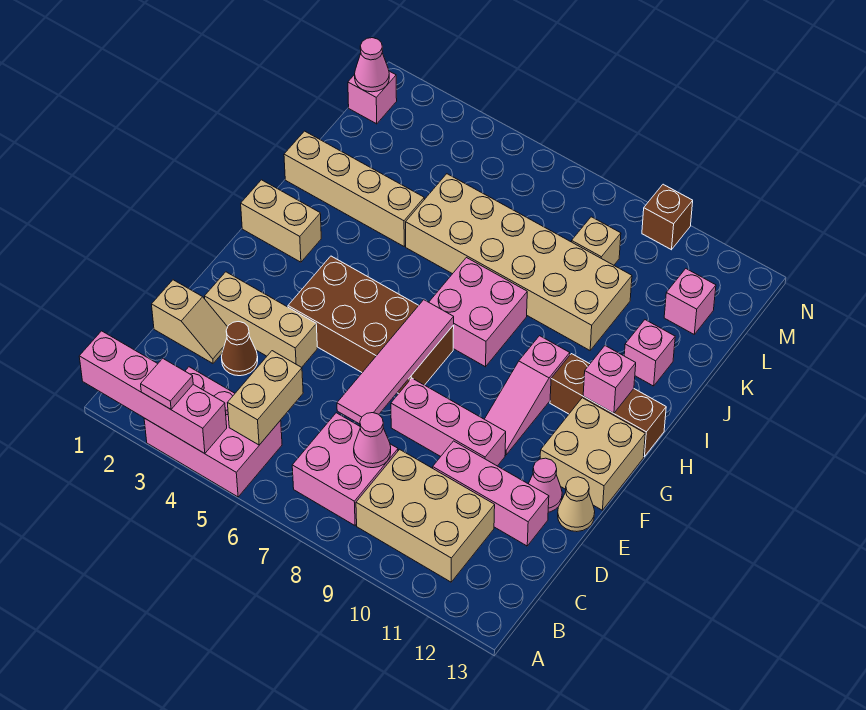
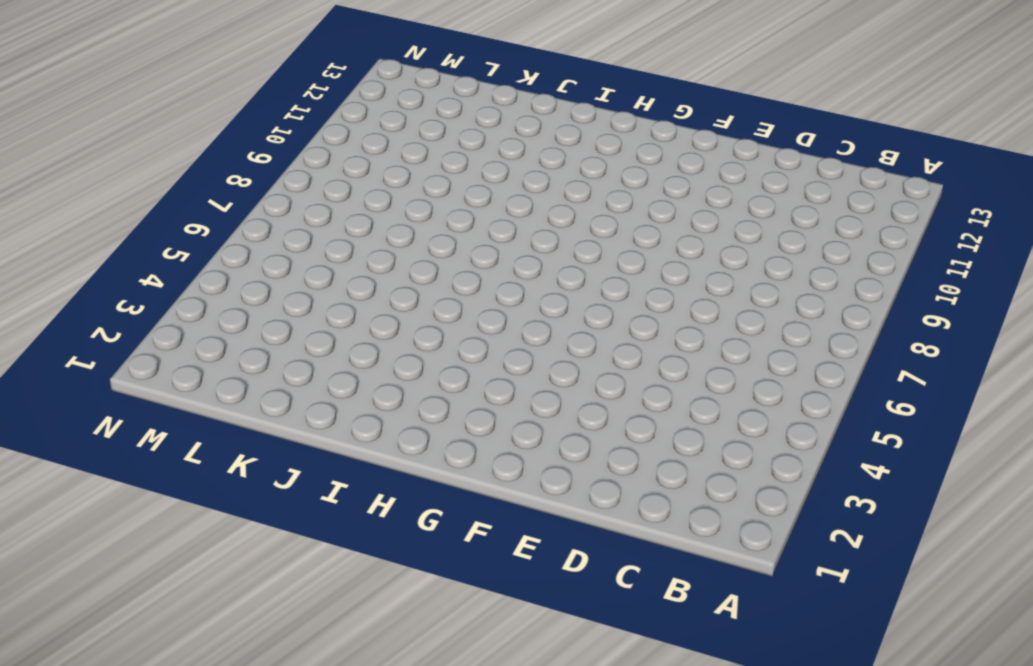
none -> pink 2x3 brick [144,367,282,497]
none -> pink 2x2 brick [292,413,398,525]
none -> tan 2x3 brick [356,449,495,582]
none -> tan 1x2 slope [152,280,228,363]

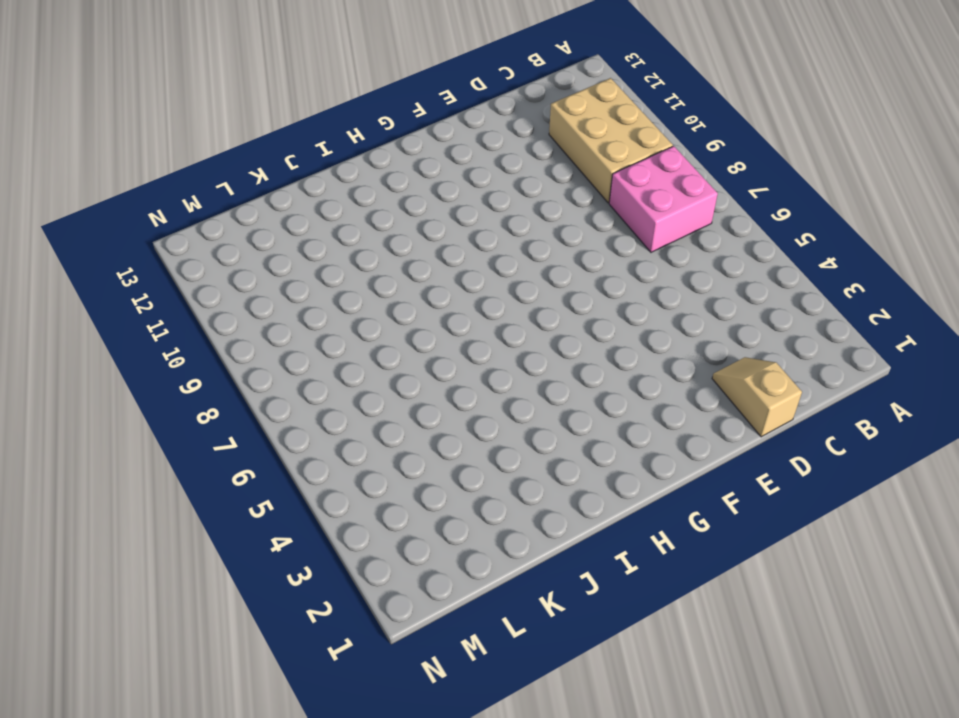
none -> pink 2x3 brick [144,367,282,497]
none -> brown 1x1 cone [222,322,258,376]
none -> pink 1x3 brick [433,441,549,546]
none -> tan 1x3 brick [205,272,317,367]

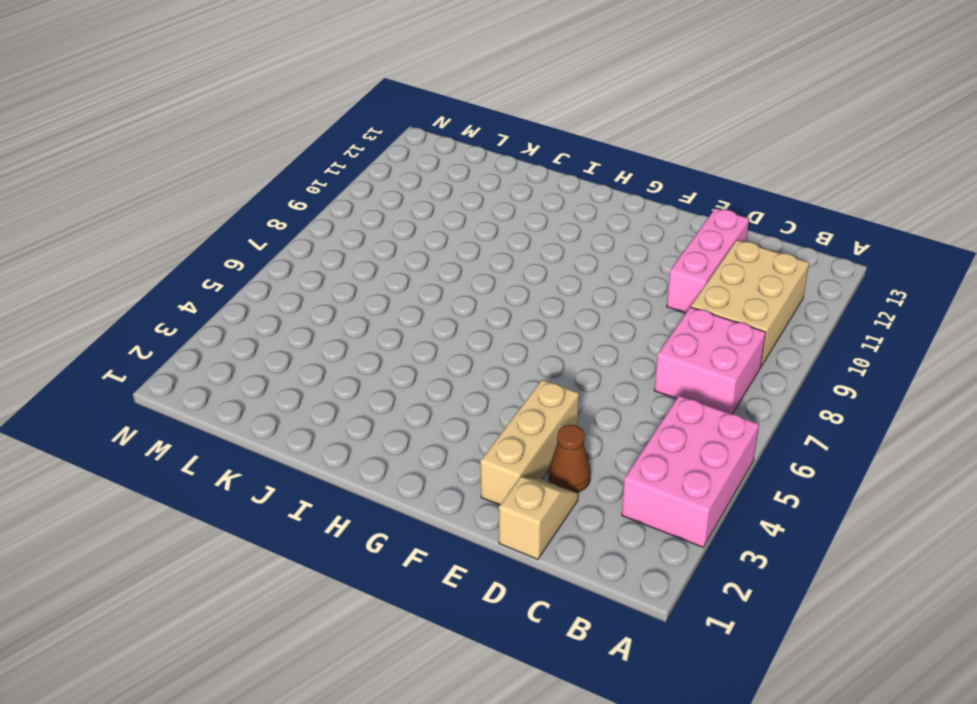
none -> pink 1x3 brick [391,378,506,466]
none -> pink 1x1 cone [529,458,562,512]
none -> tan 1x1 cone [558,477,595,532]
none -> brown 2x4 brick [288,256,454,394]

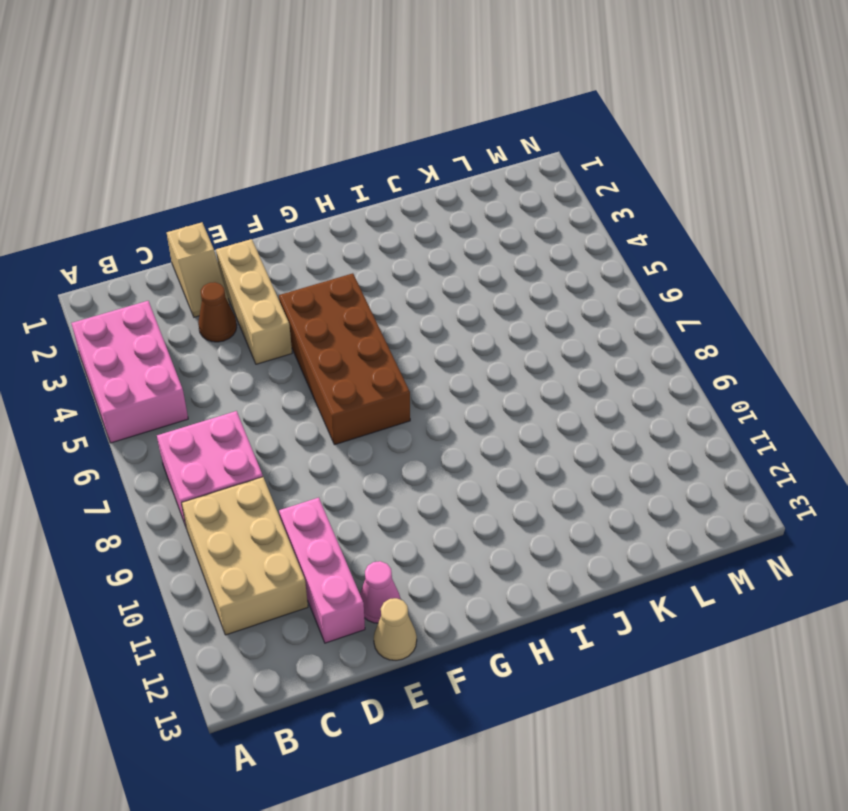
none -> pink 1x3 brick [391,378,506,466]
none -> pink 1x3 slope [485,336,570,455]
none -> tan 2x2 brick [540,398,645,510]
none -> tan 1x2 brick [241,180,321,262]

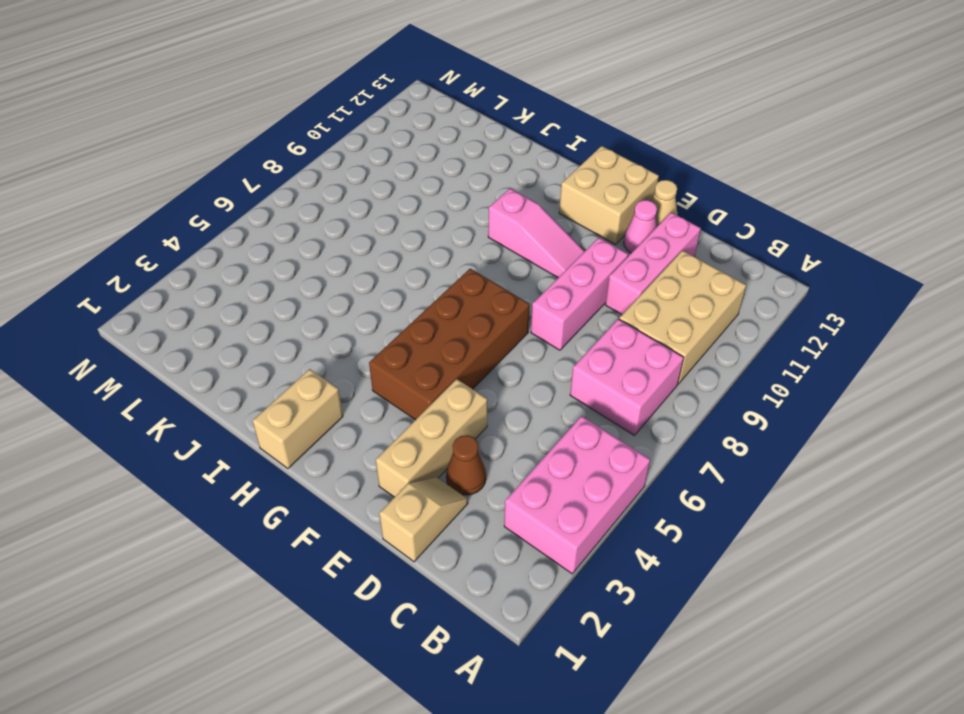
none -> pink 2x2 brick [429,258,527,367]
none -> brown 1x3 brick [550,354,666,457]
none -> tan 1x4 brick [284,131,424,246]
none -> tan 2x6 brick [406,174,632,350]

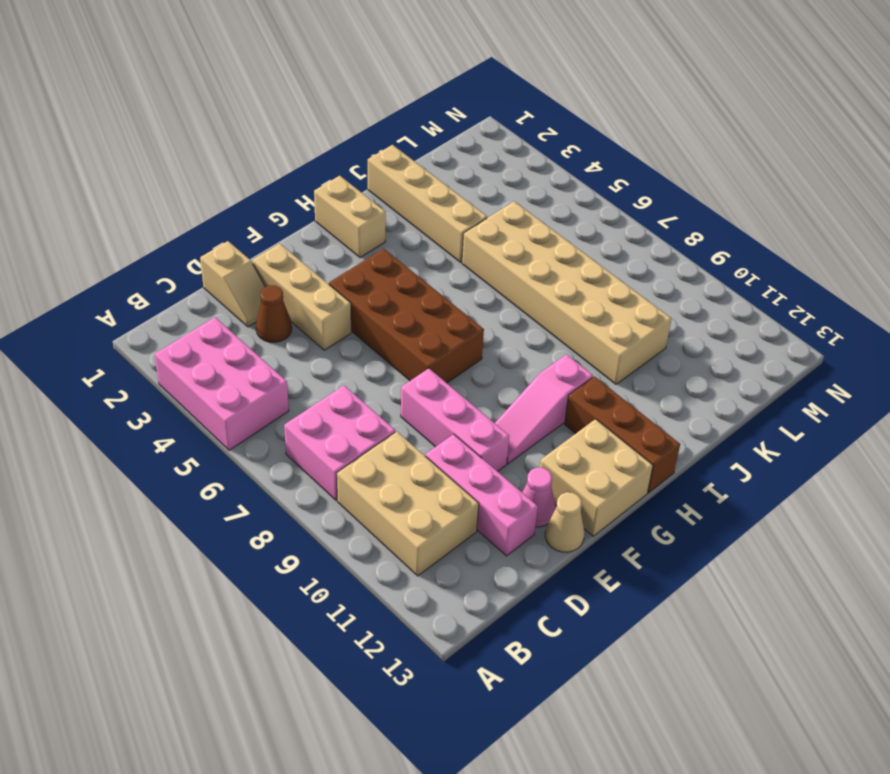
none -> pink 2x2 brick [429,258,527,367]
none -> pink 1x1 brick [624,320,675,386]
none -> tan 1x1 brick [572,217,621,265]
none -> pink 1x1 brick [664,269,716,334]

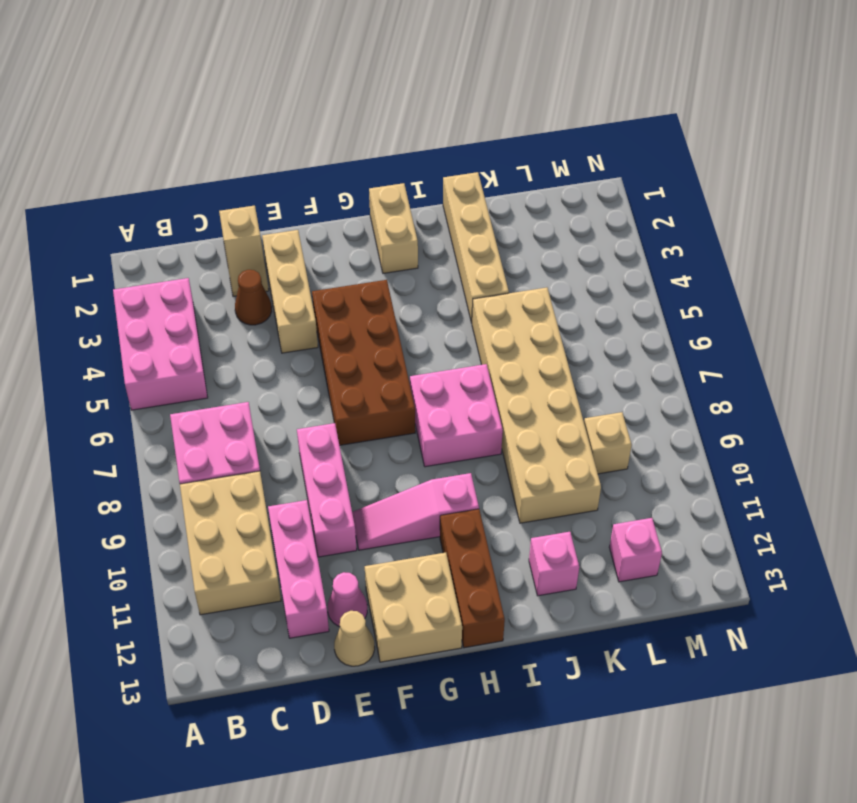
none -> pink 1x1 brick [348,71,397,124]
none -> brown 1x1 brick [642,184,693,250]
none -> pink 1x4 brick [79,331,227,454]
none -> tan 1x2 brick [228,351,303,445]

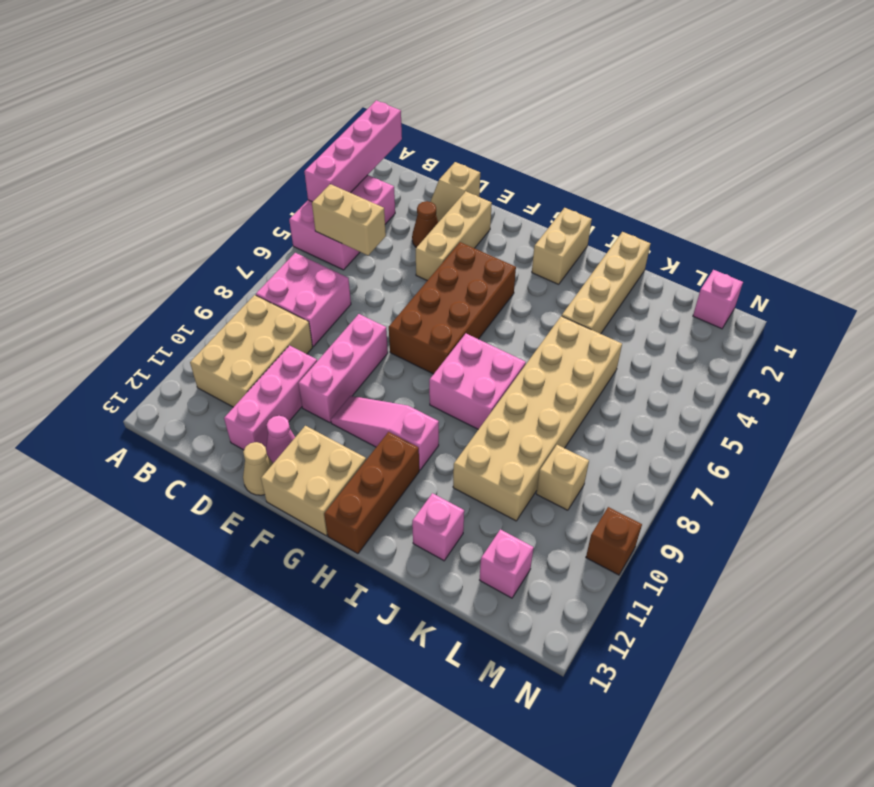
none -> pink 1x1 cone [354,413,391,468]
none -> pink 1x4 tile [337,300,454,424]
none -> pink 1x1 brick [583,346,636,413]
none -> pink 1x1 cone [355,38,389,92]

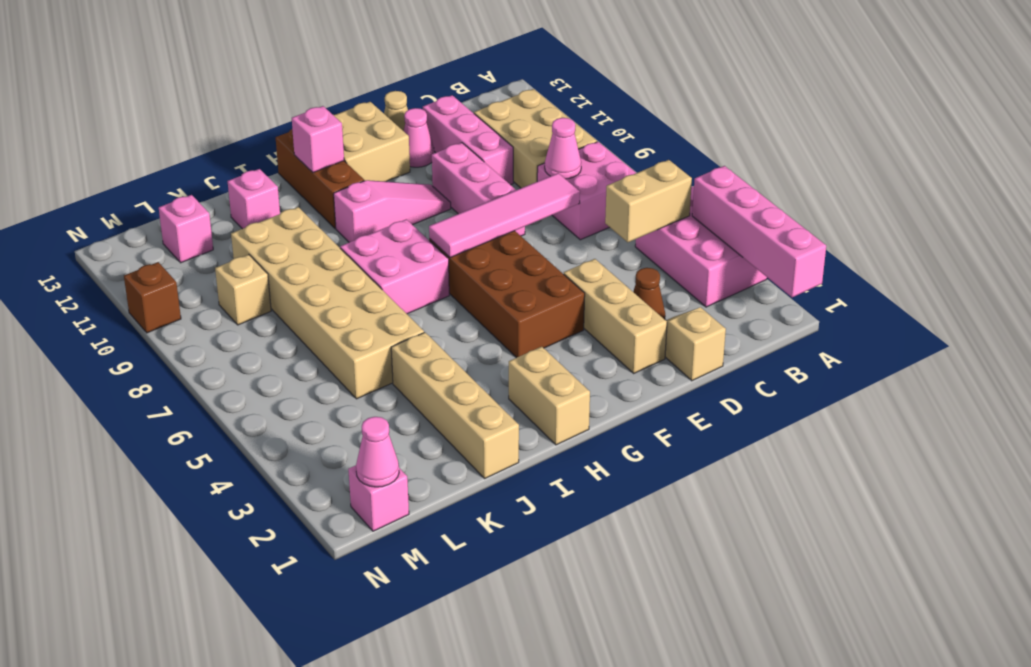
none -> pink 1x1 tile [141,359,193,409]

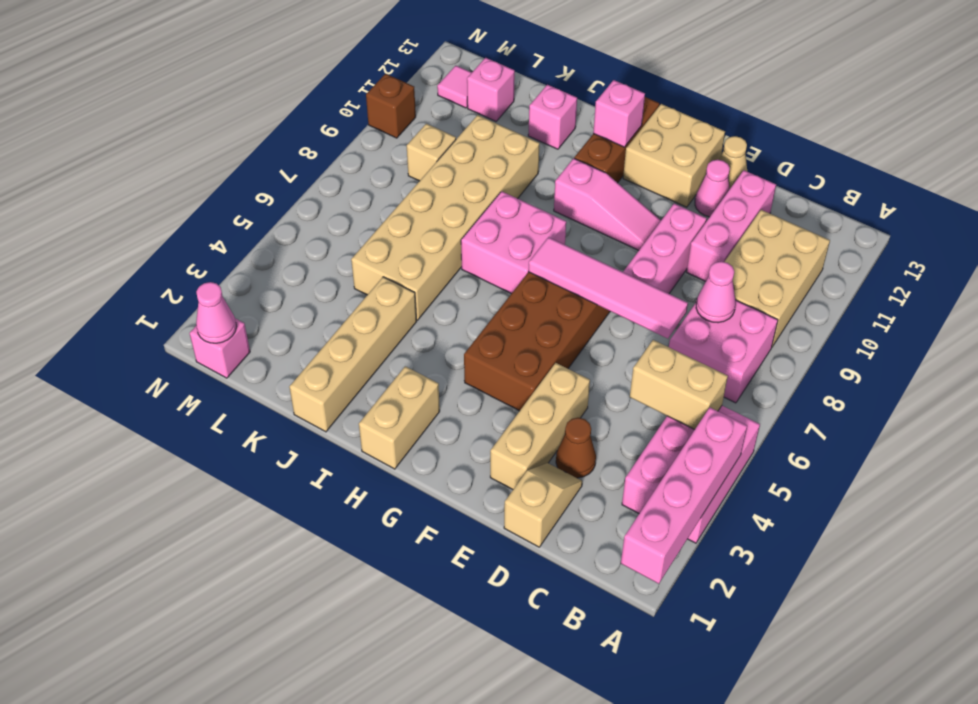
pink 1x1 tile [437,66,472,108] -> pink 1x1 tile moved to [141,359,193,409]

